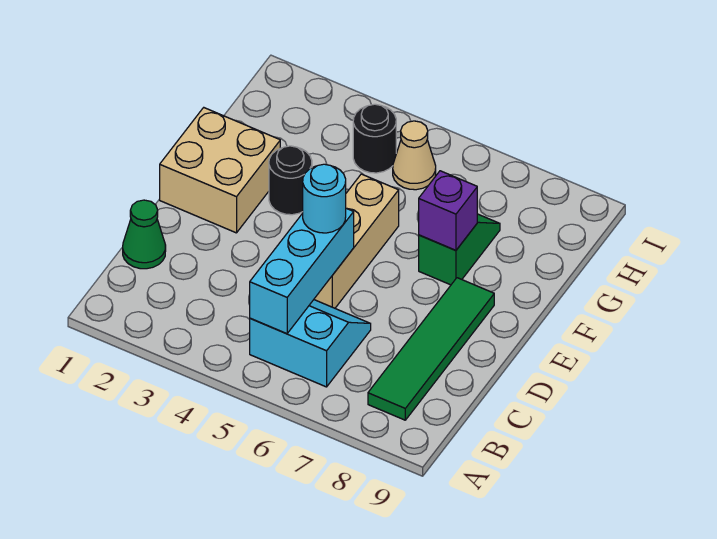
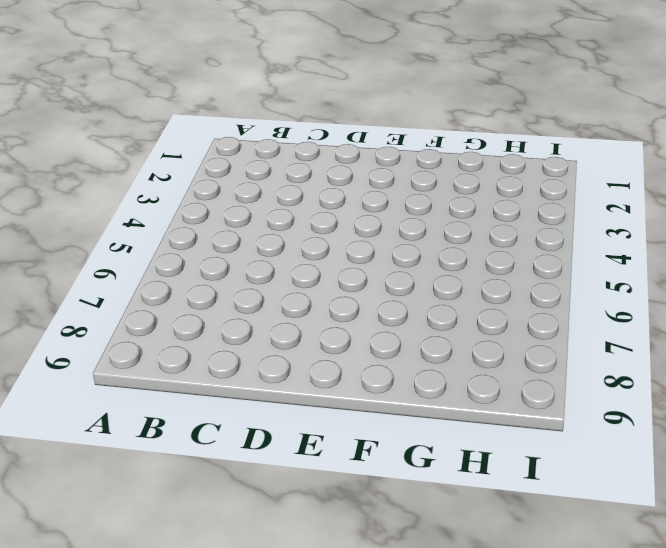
none -> cyan 2x2 slope [250,300,371,387]
none -> green 1x4 tile [368,278,494,420]
none -> green 1x1 cone [123,200,166,269]

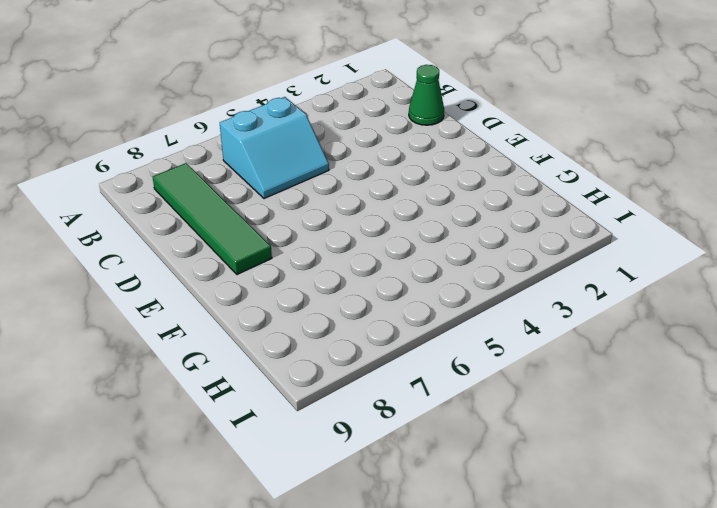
none -> tan 1x3 brick [314,174,399,308]
none -> tan 2x2 brick [160,108,280,233]
none -> black 1x1 round brick [269,146,312,215]

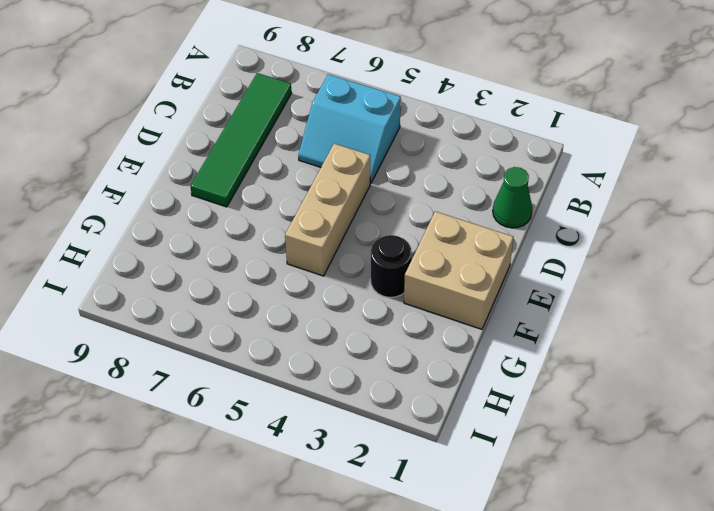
none -> green 1x2 slope [419,214,500,285]
none -> black 1x1 round brick [353,104,396,173]
none -> tan 1x1 cone [393,121,436,190]

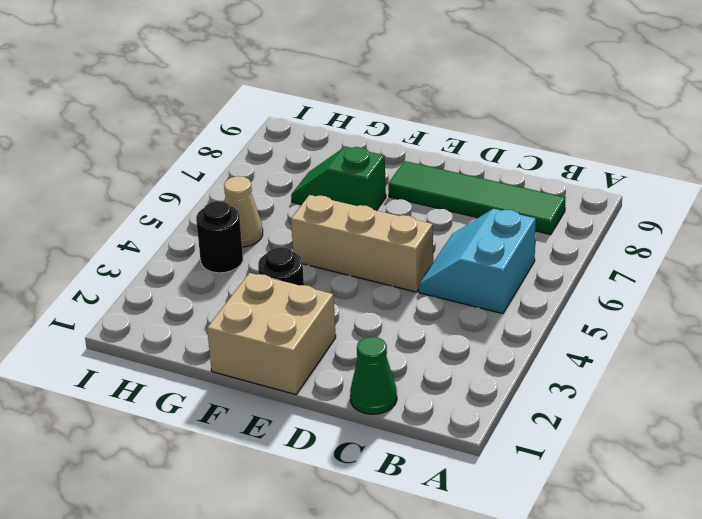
none -> cyan 1x3 brick [250,208,354,334]
none -> purple 1x1 brick [419,171,477,250]
none -> cyan 1x1 round brick [303,164,346,233]

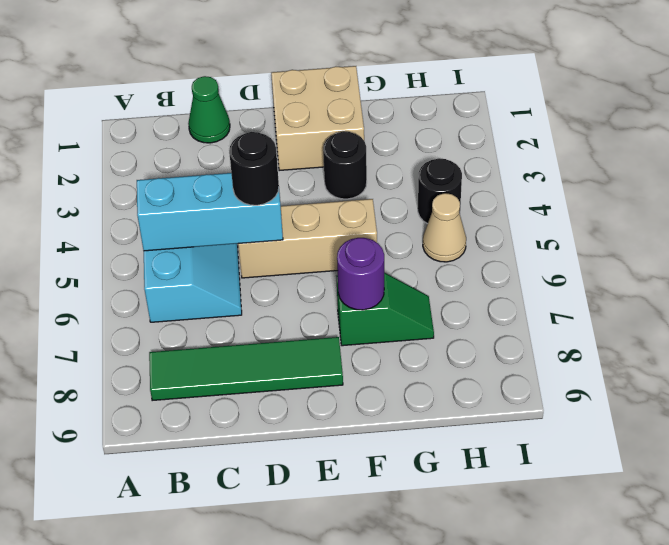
black 1x1 round brick [229,132,279,205] -> cyan 1x1 round brick [303,164,346,233]
purple 1x1 round brick [337,238,384,310] -> purple 1x1 brick [419,171,477,250]

